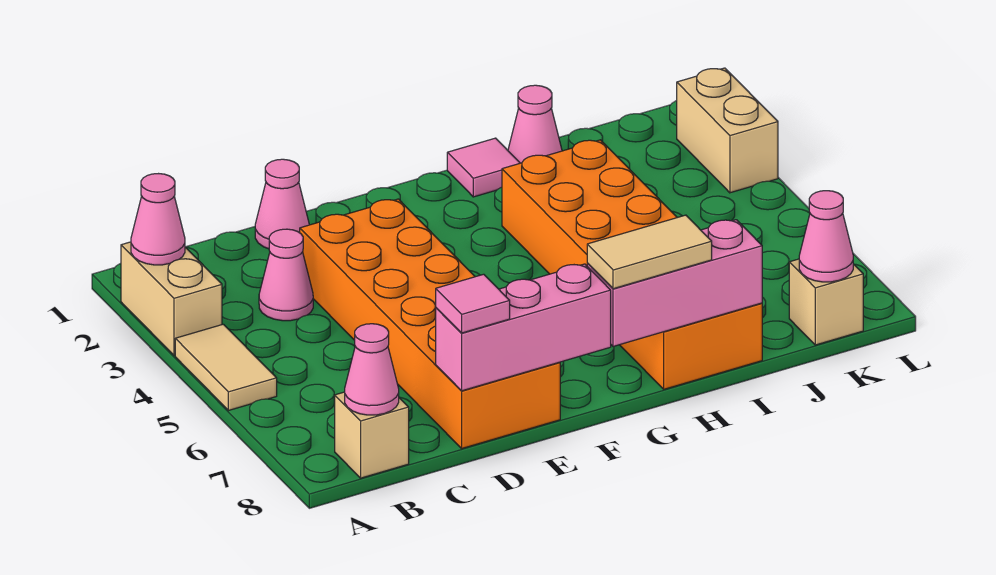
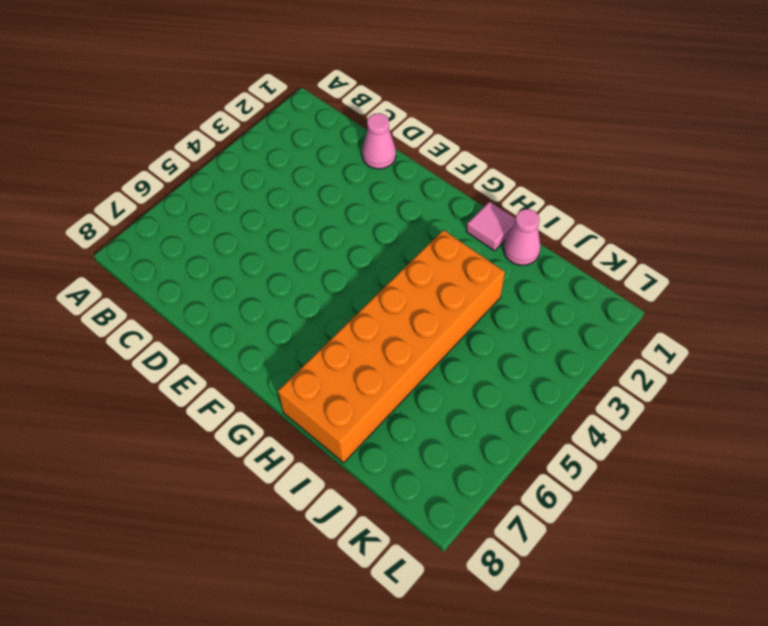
none -> tan 1x2 brick [121,242,222,355]
none -> tan 1x2 tile [175,324,277,411]
none -> tan 1x1 brick [335,392,409,478]

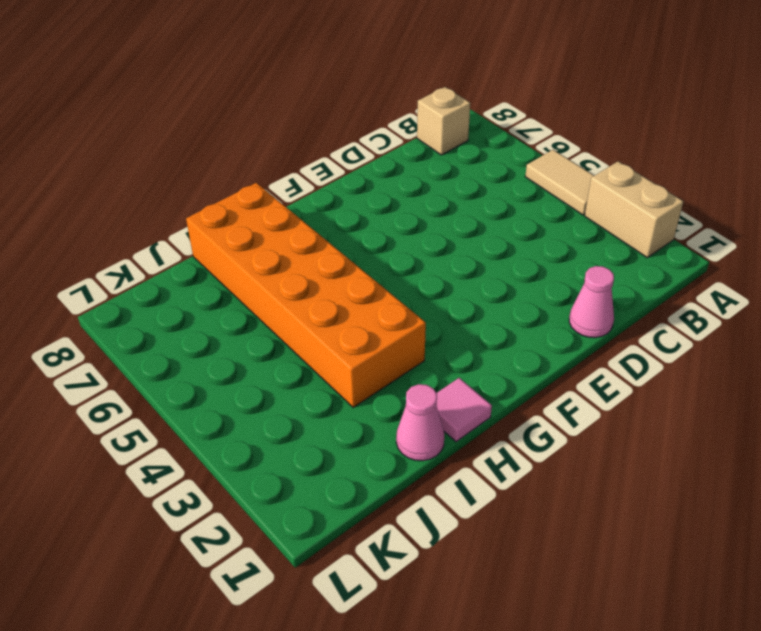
none -> pink 1x1 cone [259,229,313,321]
none -> orange 2x6 brick [300,199,560,448]
none -> tan 1x1 brick [789,259,863,345]

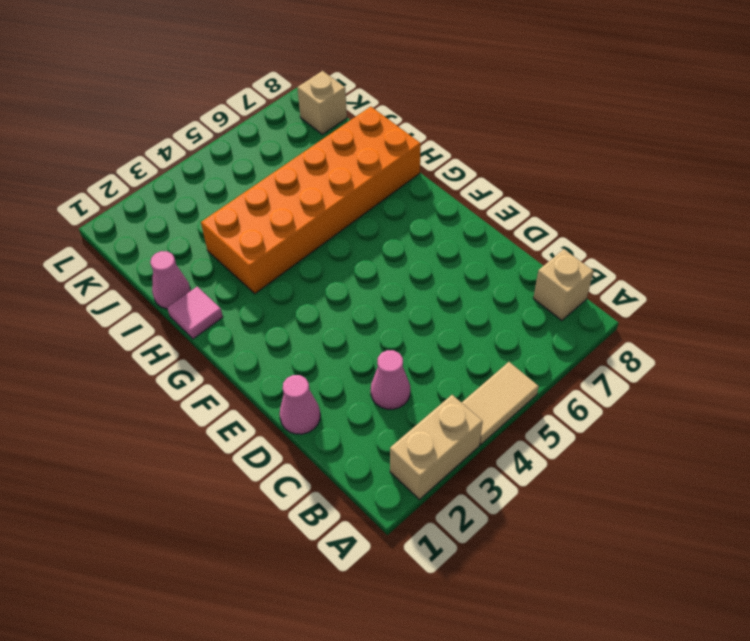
none -> orange 2x6 brick [300,199,560,448]
none -> tan 1x2 brick [677,68,778,193]
none -> pink 1x1 cone [131,174,185,265]

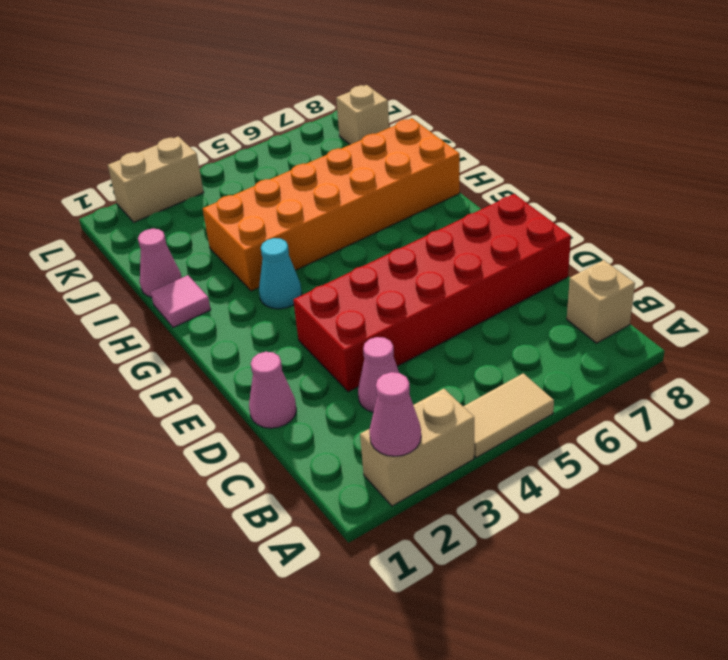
red 2x6 brick [293,194,571,392] -> orange 2x6 brick [300,199,560,448]
cyan 1x1 cone [259,238,302,309] -> none
none -> pink 1x1 cone [345,324,399,415]
none -> pink 1x3 brick [436,264,611,391]
none -> pink 1x3 brick [587,220,762,346]

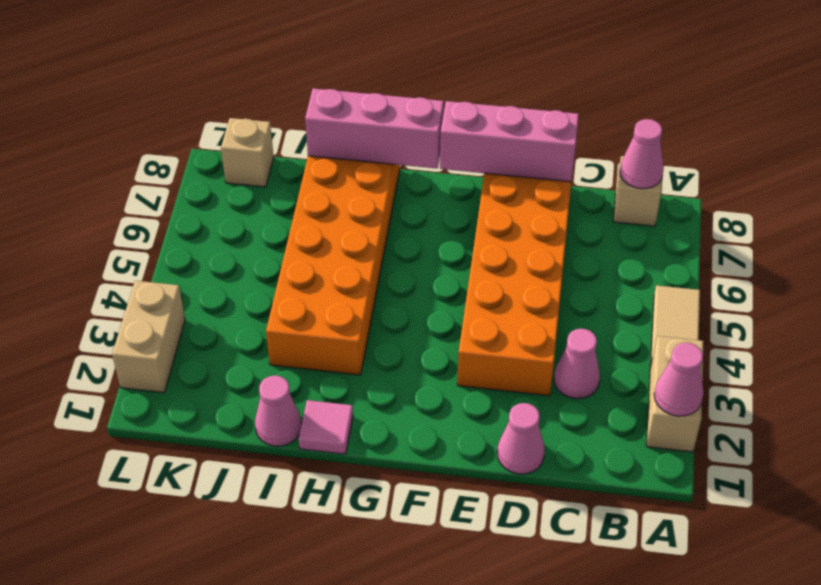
none -> pink 1x1 cone [799,191,853,282]
none -> pink 1x1 tile [436,274,510,333]
none -> tan 1x2 tile [587,215,712,289]

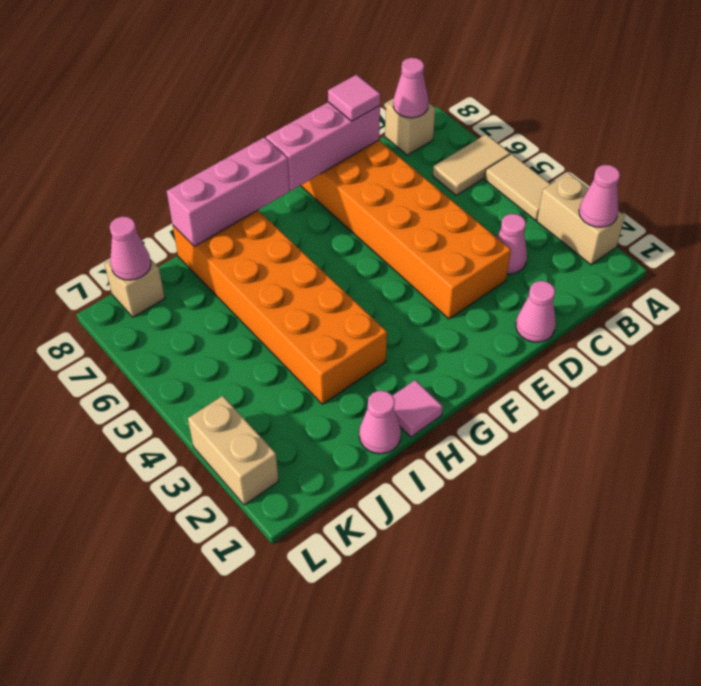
tan 1x2 tile [433,134,510,195] -> tan 1x2 tile moved to [587,215,712,289]

